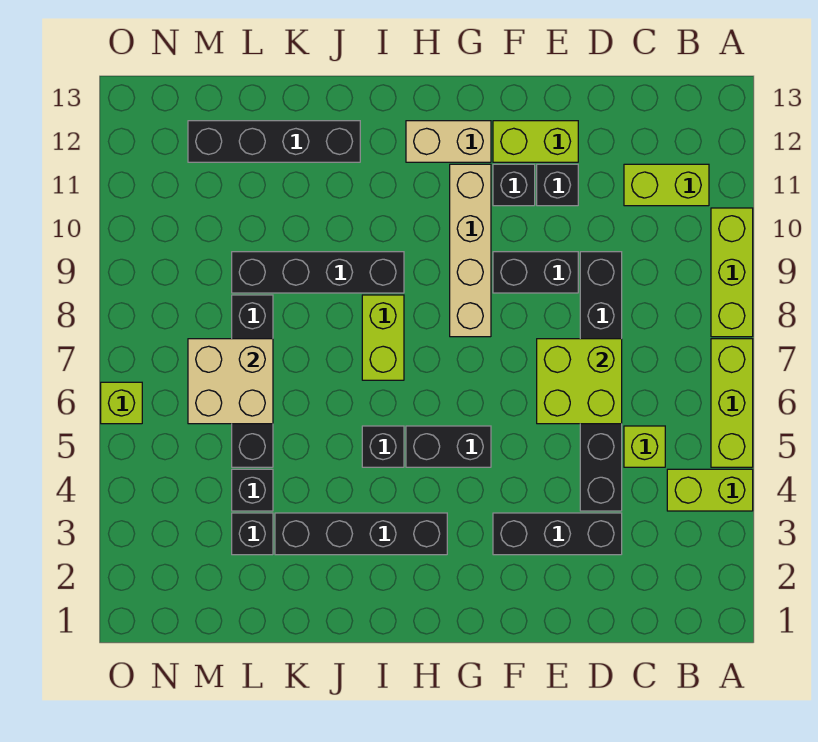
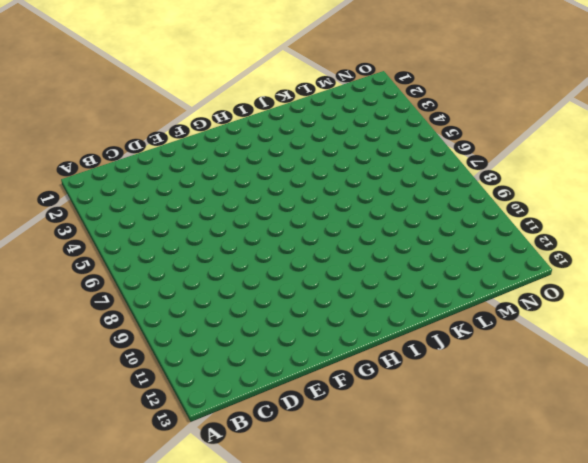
none -> lime 1x2 brick [667,469,753,511]
none -> lime 1x3 brick [711,339,753,467]
none -> lime 1x3 brick [711,208,753,337]

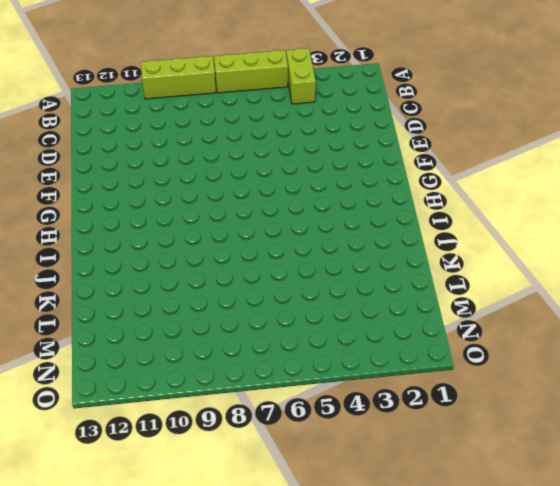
none -> lime 1x2 brick [624,164,709,206]
none -> lime 1x1 brick [624,426,665,467]
none -> black 1x3 brick [493,513,622,555]

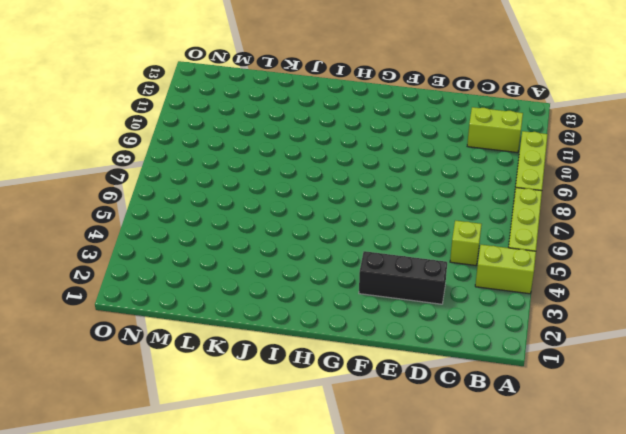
none -> black 1x6 brick [580,252,622,511]
none -> black 1x2 brick [493,252,578,293]
none -> black 1x1 brick [537,164,578,206]

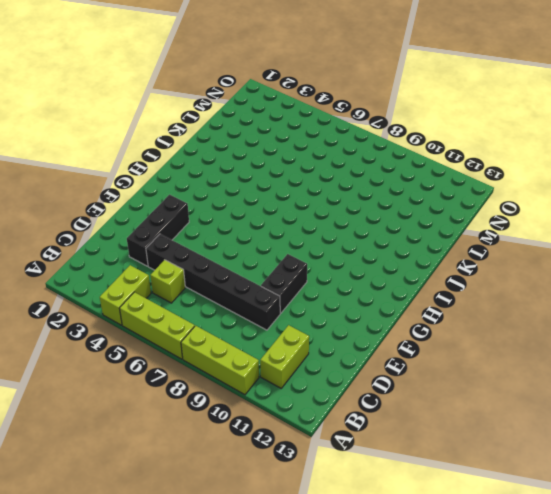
none -> black 1x1 brick [537,164,578,206]
none -> lime 1x2 brick [493,121,578,162]
none -> black 1x1 brick [493,164,535,206]

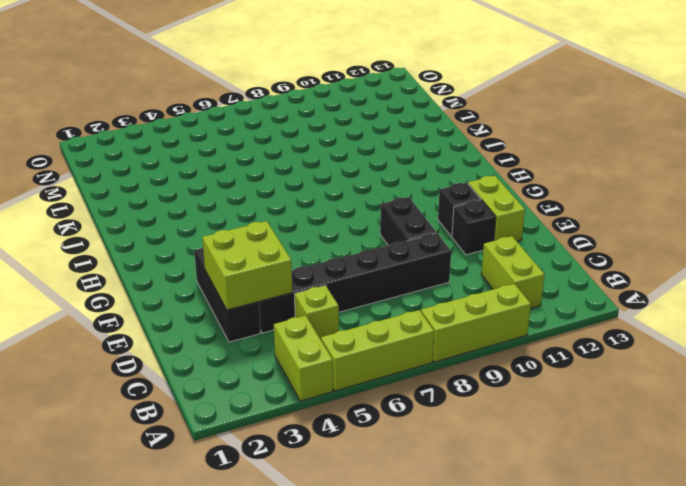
lime 2x2 brick [202,221,292,310] -> lime 2x2 brick moved to [537,339,622,424]
none -> black 1x2 brick [406,426,491,467]
none -> tan 1x4 brick [450,164,491,337]
none -> tan 1x2 brick [406,121,491,162]

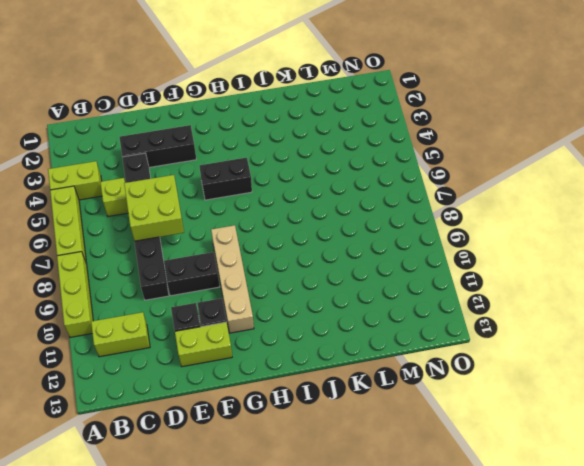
none -> tan 1x2 brick [406,121,491,162]
none -> black 1x4 brick [275,513,447,555]
none -> black 1x1 brick [362,426,404,467]

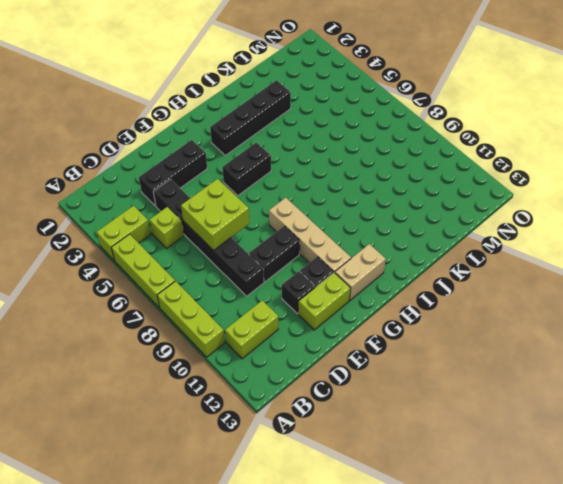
none -> black 1x1 brick [362,426,404,467]
none -> lime 1x2 brick [362,295,404,380]
none -> black 1x4 brick [232,252,404,293]

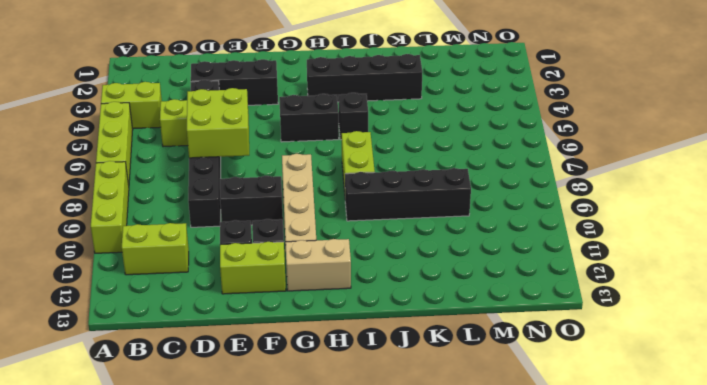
none -> black 1x4 brick [188,121,360,162]
none -> black 1x1 brick [232,513,273,555]
none -> black 1x1 brick [232,469,273,511]

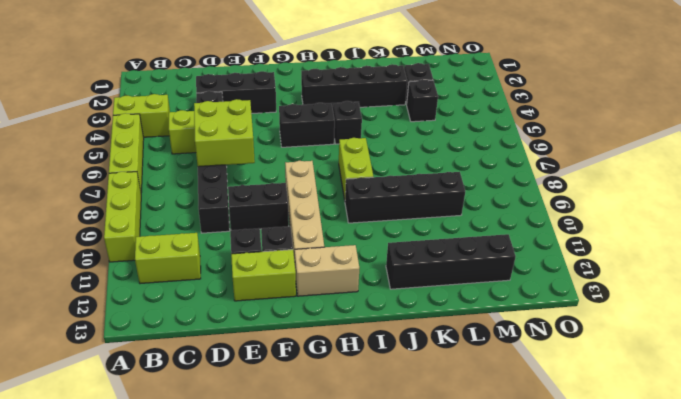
none -> black 1x4 brick [232,295,273,467]
none -> lime 1x1 brick [101,382,142,424]
none -> tan 2x2 brick [188,339,273,424]

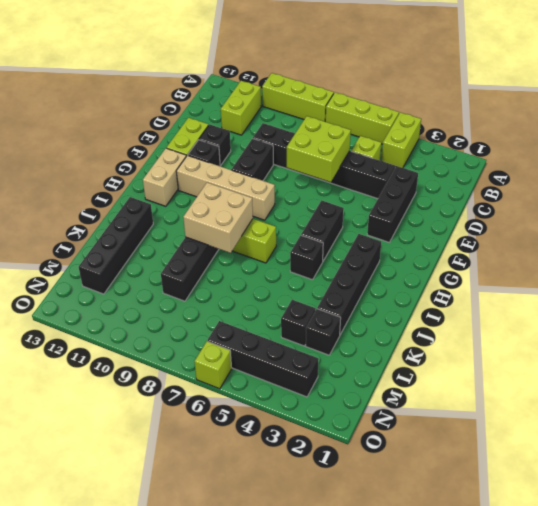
tan 2x2 brick [183,183,253,253] -> tan 2x2 brick moved to [188,339,273,424]
black 1x4 brick [207,321,319,397] -> black 1x4 brick moved to [232,295,273,467]

